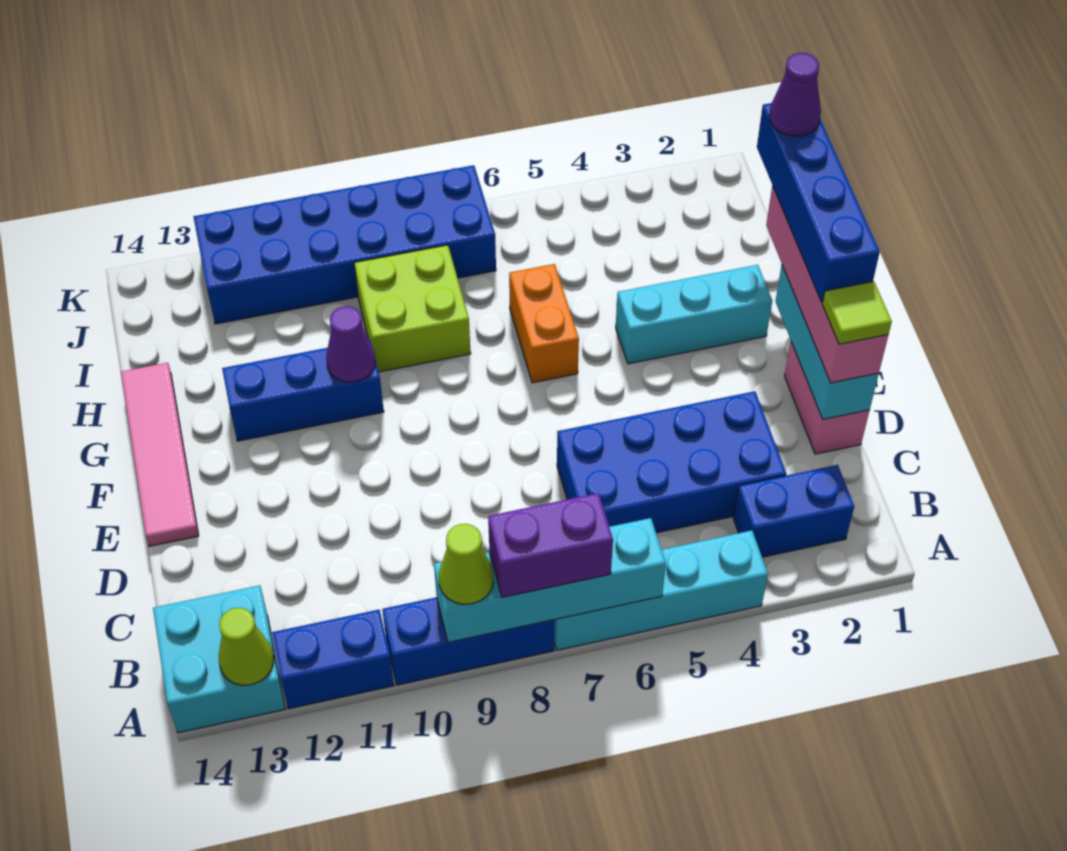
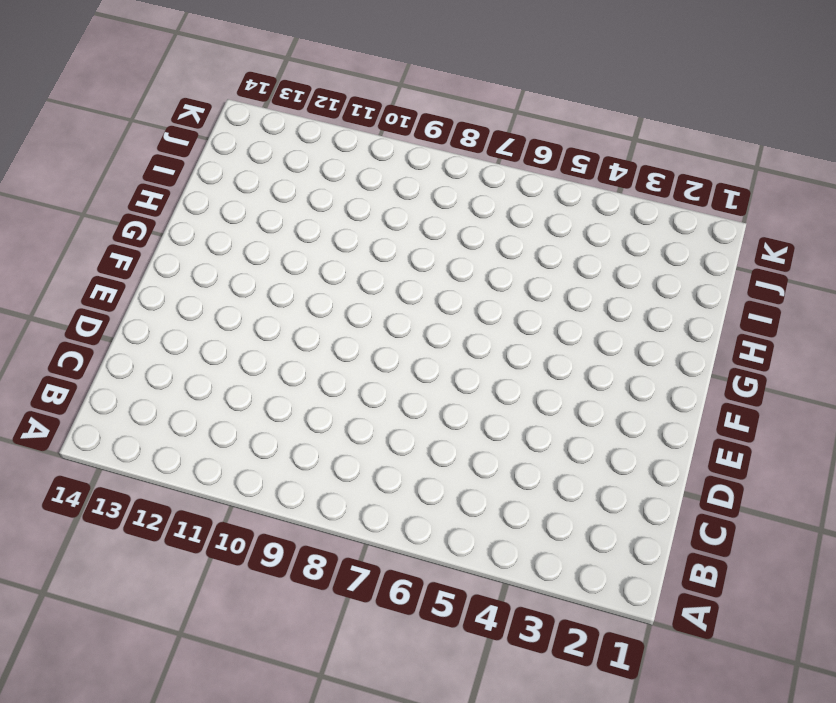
none -> cyan 1x4 brick [554,531,768,650]
none -> blue 1x3 brick [382,597,555,685]
none -> blue 1x2 brick [272,610,394,709]

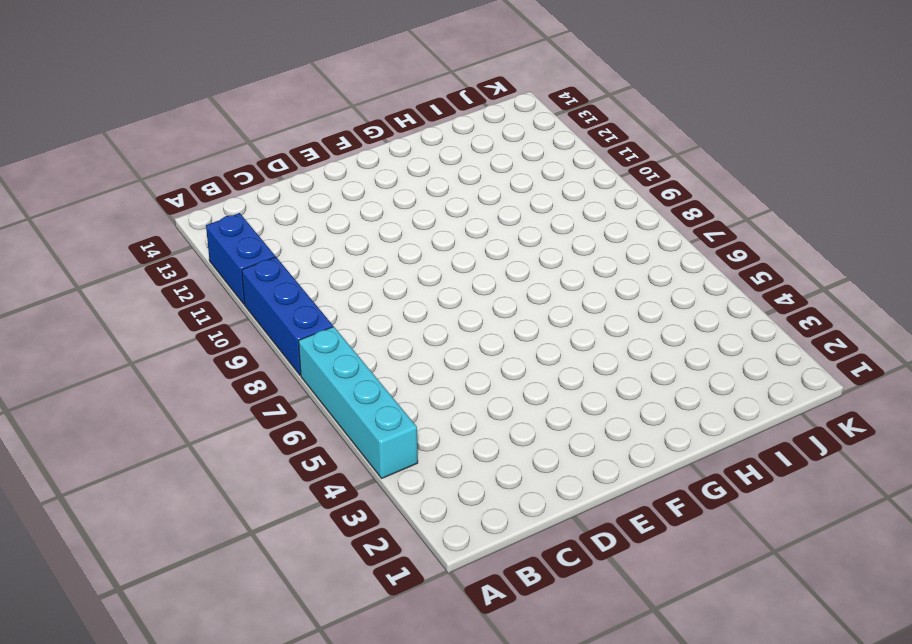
none -> cyan 2x2 brick [153,585,285,733]
none -> blue 1x2 brick [733,465,854,557]
none -> blue 2x4 brick [557,391,786,533]

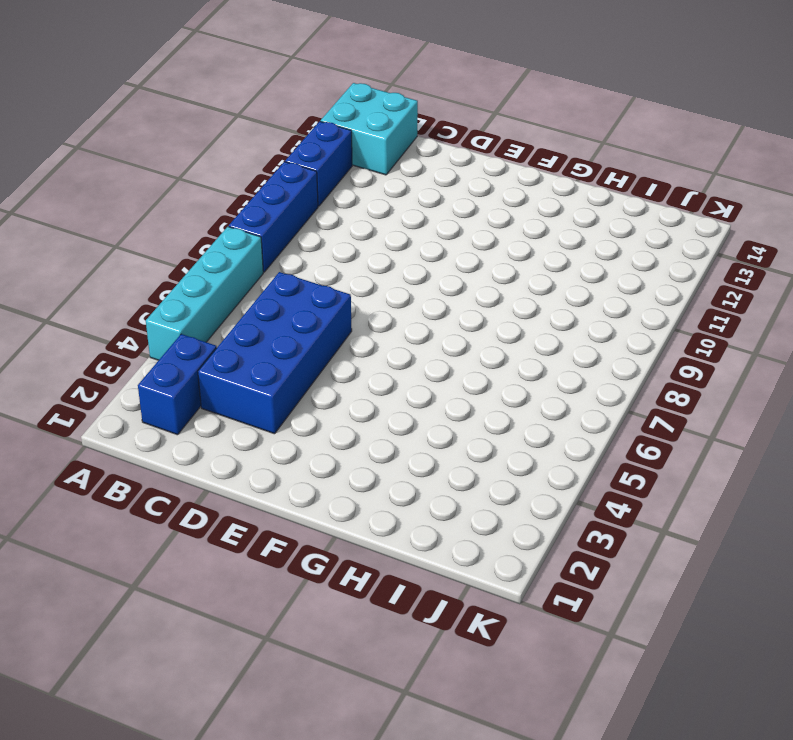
none -> pink 1x2 brick [785,342,869,454]
none -> pink 1x4 tile [121,363,199,546]
none -> cyan 1x3 brick [616,265,772,364]

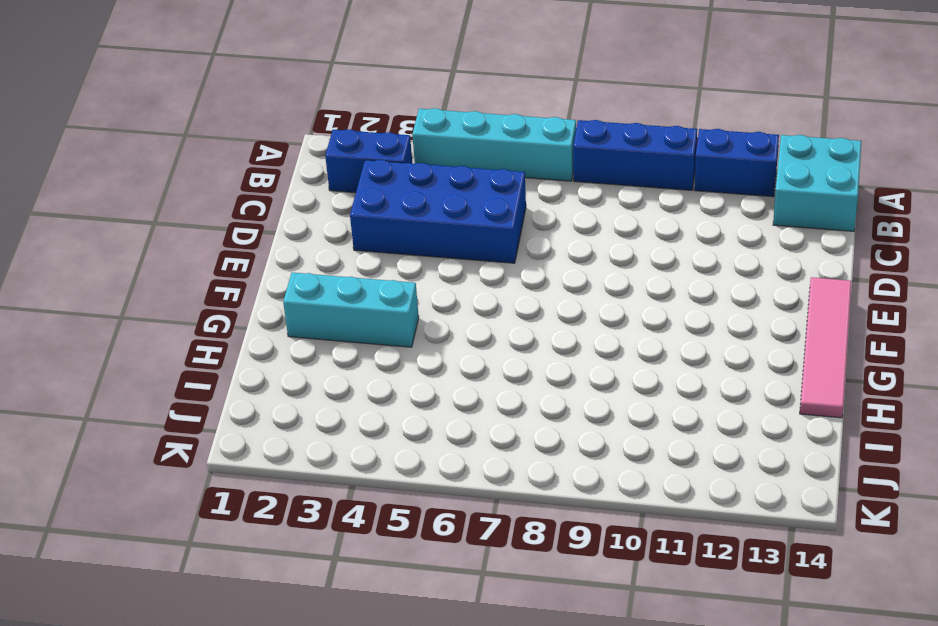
none -> pink 1x2 brick [785,342,869,454]
none -> orange 1x2 brick [509,264,579,383]
none -> blue 1x3 brick [222,340,384,441]

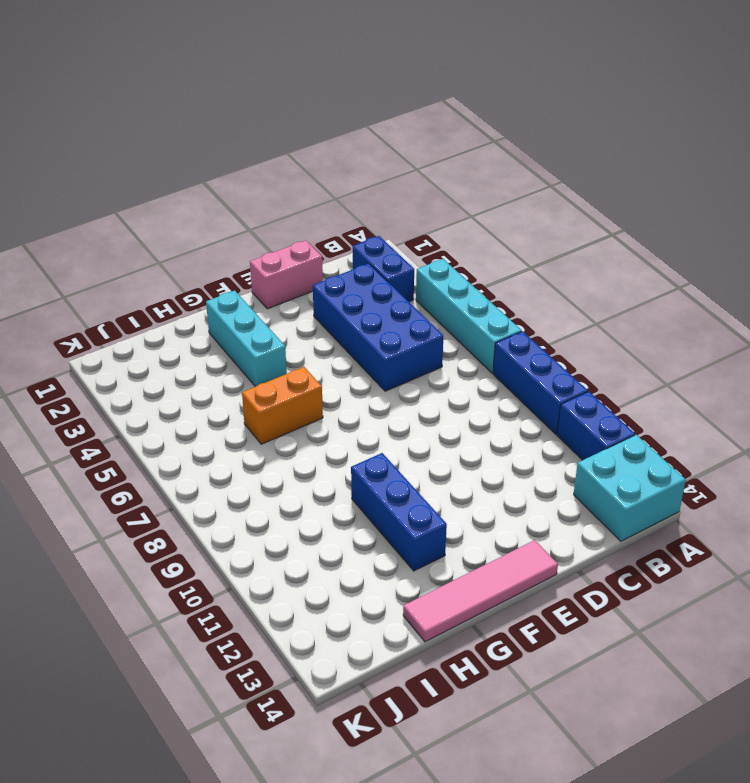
none -> lime 2x2 brick [354,245,471,372]
none -> blue 2x6 brick [193,165,496,324]
none -> cyan 1x4 brick [434,518,666,642]

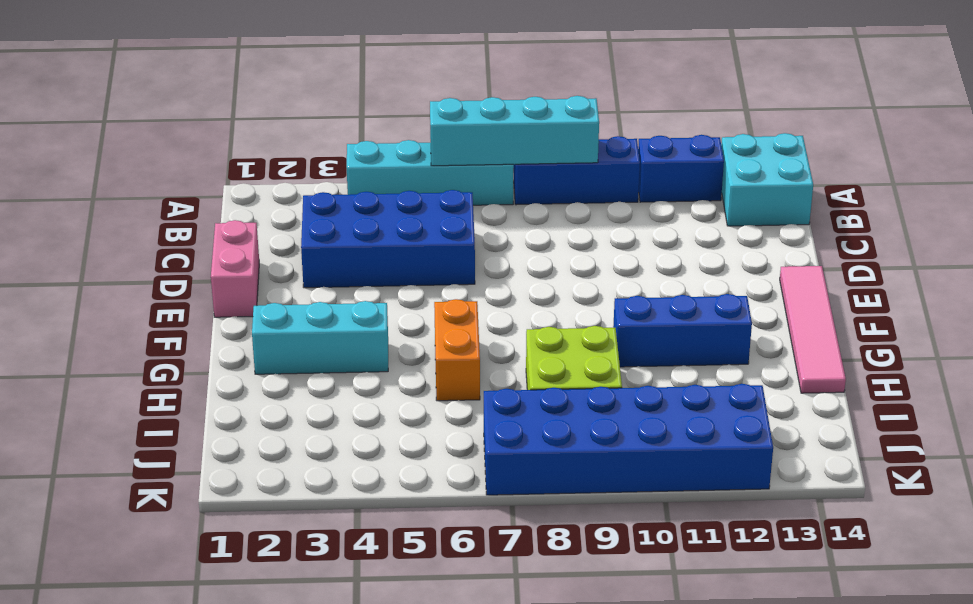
none -> blue 1x2 brick [733,465,854,557]
none -> lime 1x1 cone [219,608,274,685]
none -> cyan 1x3 brick [776,265,879,419]

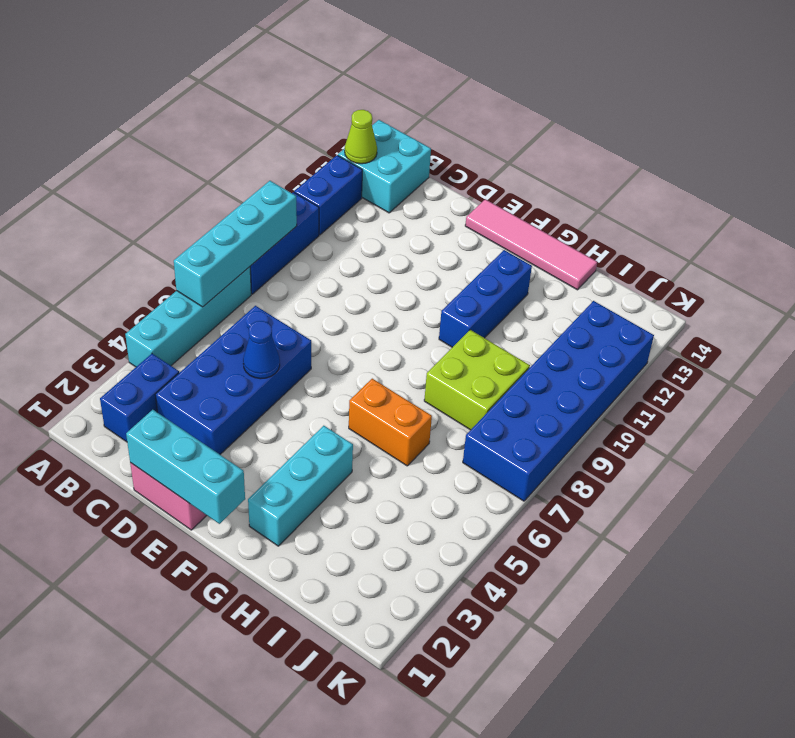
blue 1x1 cone [243,321,280,379] -> none
none -> purple 1x1 cone [326,306,375,382]
none -> purple 1x2 brick [488,493,613,597]
none -> lime 1x1 cone [439,524,493,604]

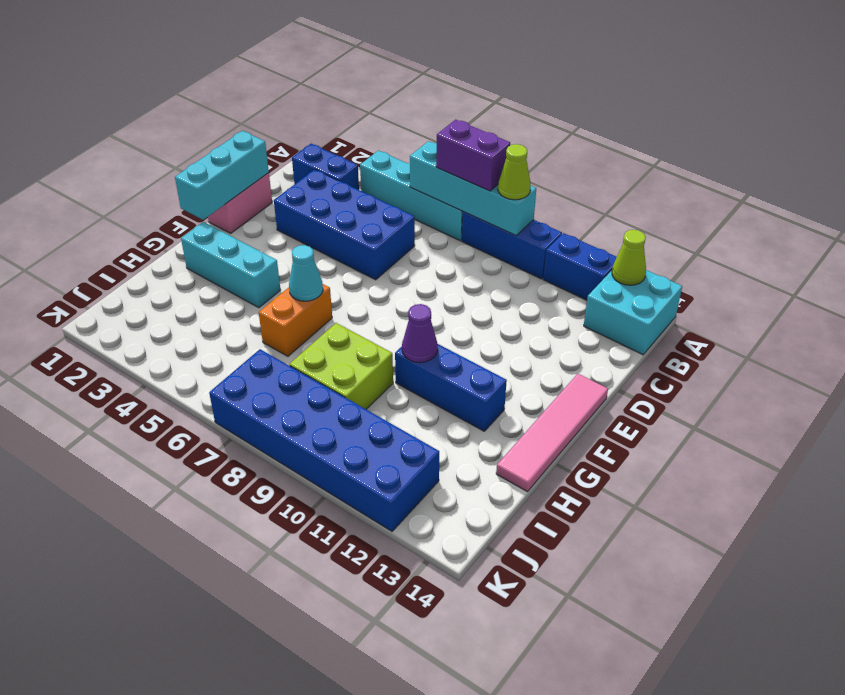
cyan 1x1 cone [289,245,323,301] -> none
none -> pink 1x4 brick [766,186,888,383]
none -> lime 1x1 tile [822,281,892,344]
none -> blue 1x4 brick [757,103,880,302]

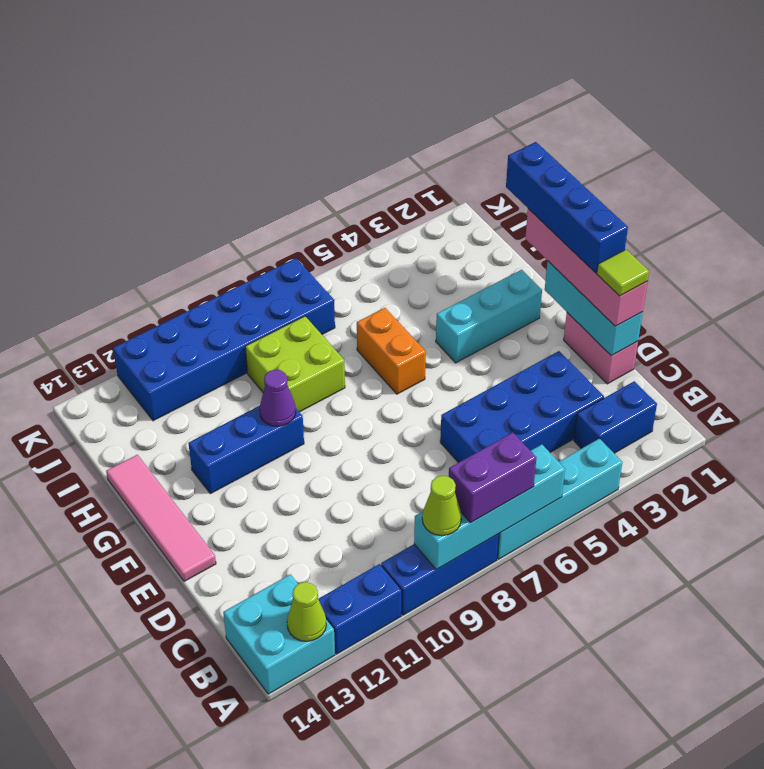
none -> purple 1x1 cone [769,53,821,136]

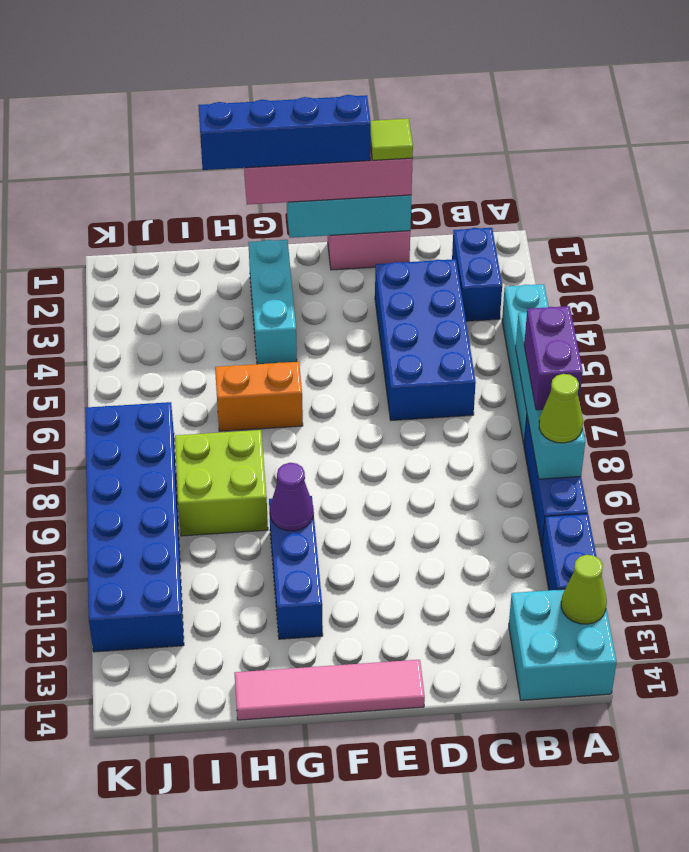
none -> purple 1x1 cone [769,53,821,136]

